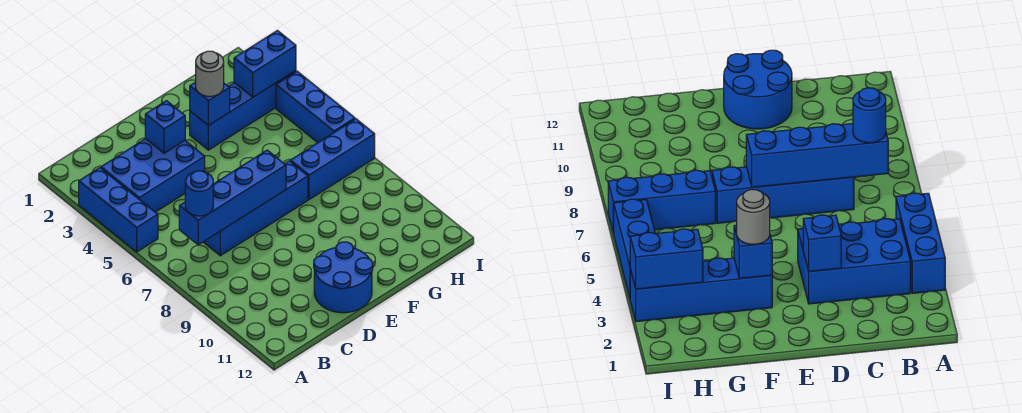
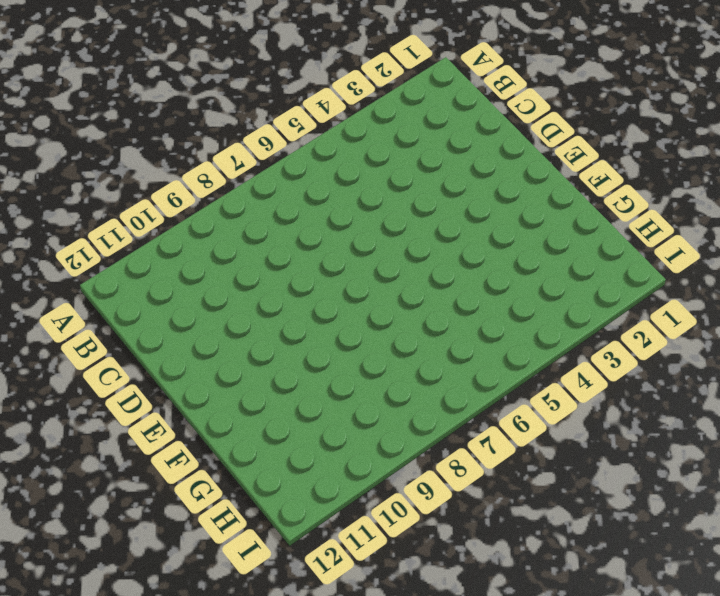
none -> blue 1x3 brick [79,168,158,252]
none -> blue 2x3 brick [101,139,205,212]
none -> blue 1x4 brick [204,161,308,256]

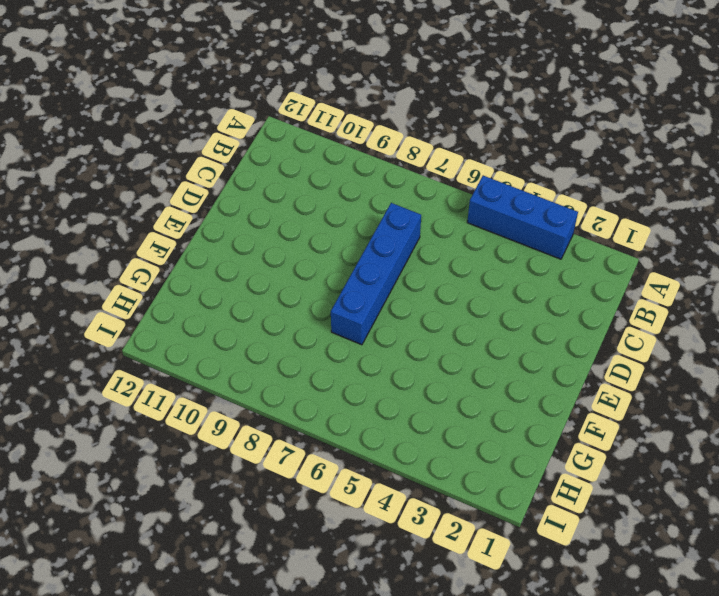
none -> blue 2x3 brick [101,139,205,212]
none -> blue 2x2 round brick [314,242,373,313]
none -> blue 1x4 brick [190,71,296,150]

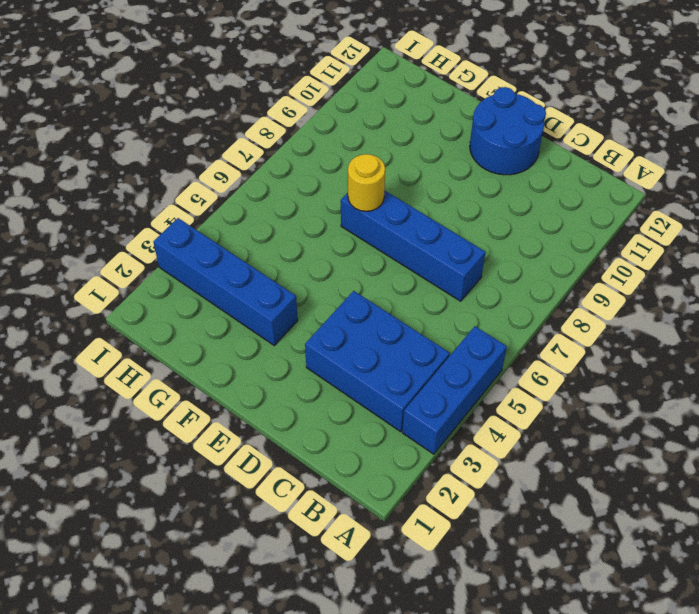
yellow 1x1 round brick [348,154,385,211] -> none
none -> blue 1x3 brick [290,119,375,200]
none -> blue 1x3 brick [276,71,355,143]
none -> blue 1x4 brick [179,150,286,245]

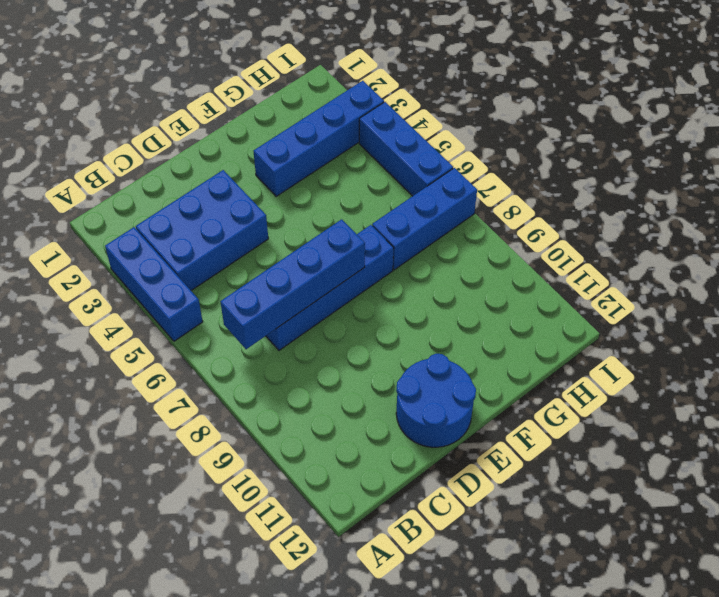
none -> blue 1x1 brick [145,101,185,153]
none -> blue 1x1 brick [190,82,230,125]
none -> blue 1x2 brick [234,31,296,97]

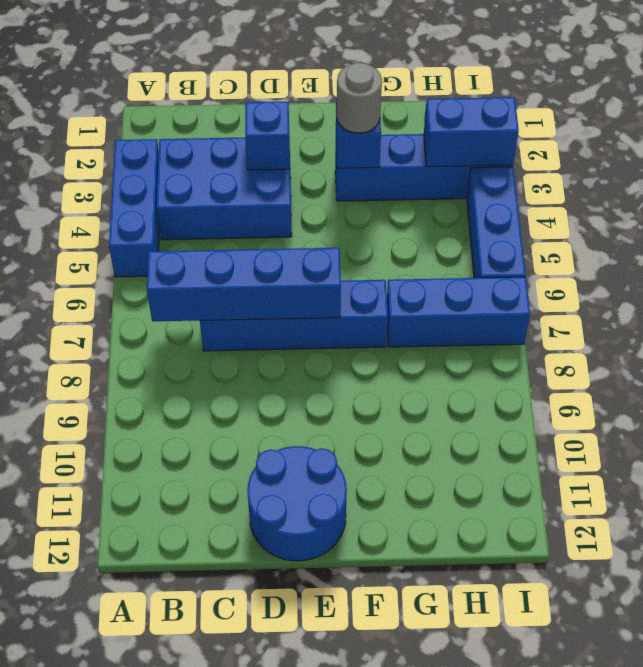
none -> blue 1x1 round brick [185,171,213,216]

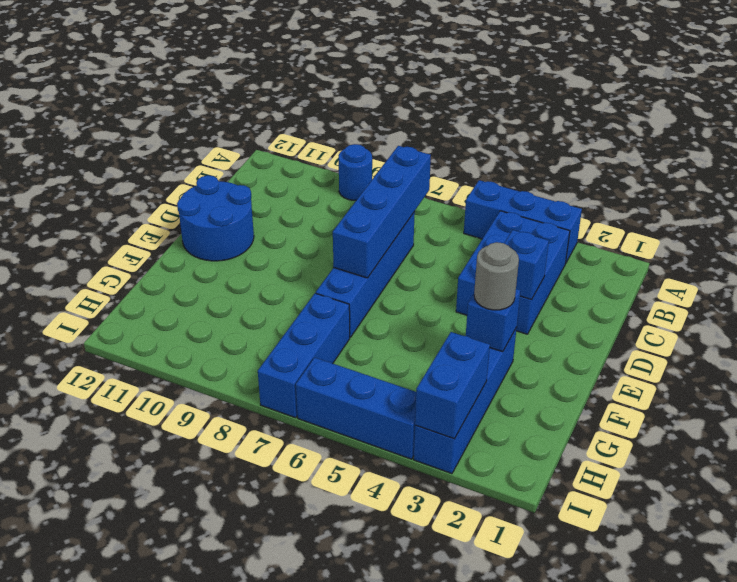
blue 1x1 round brick [338,144,372,200] -> blue 1x1 round brick moved to [185,171,213,216]

